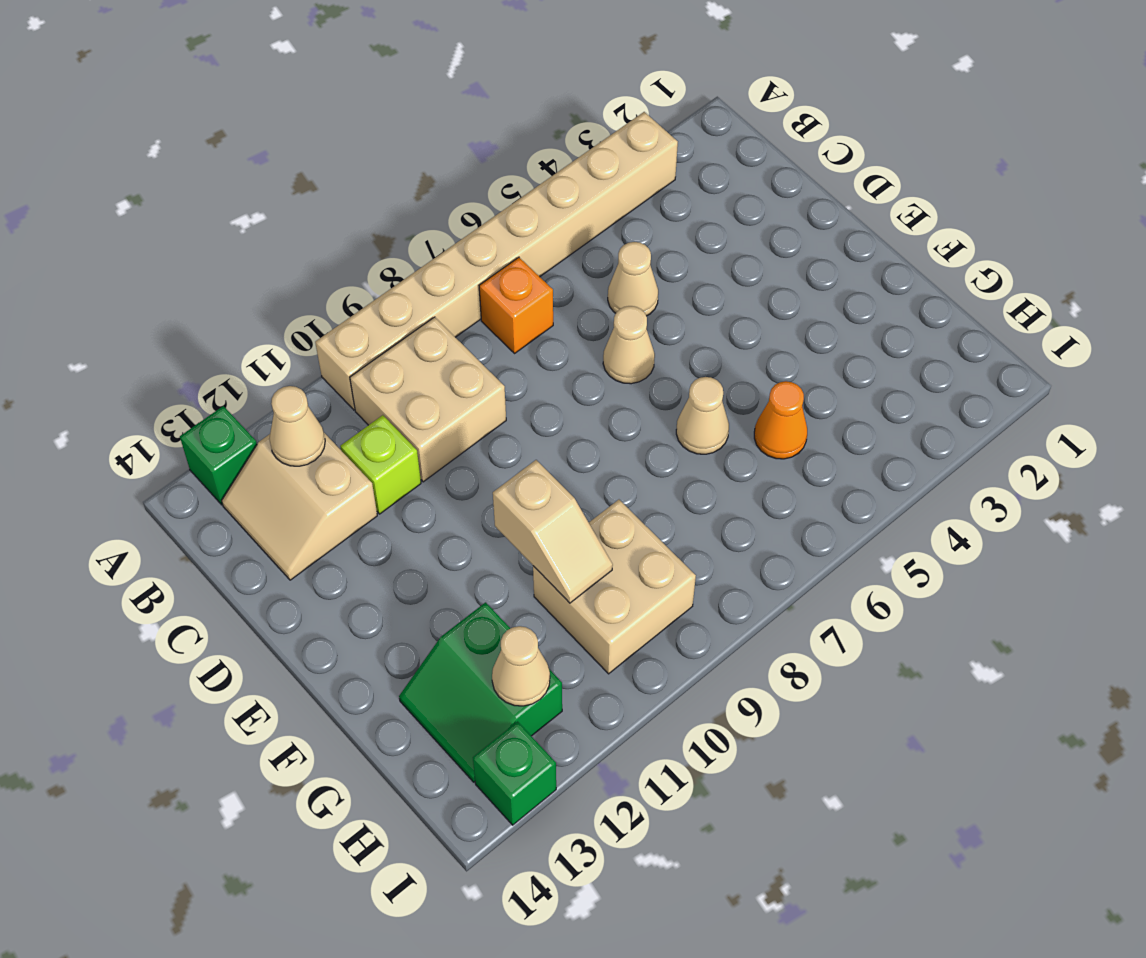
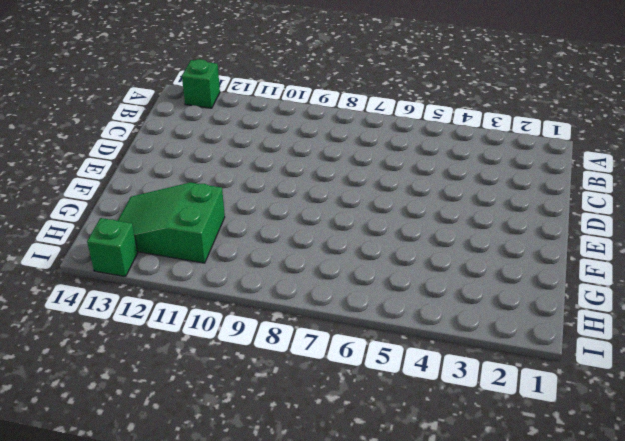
green 2x3 slope [118,183,225,263] -> green 2x2 slope [399,602,562,782]
none -> tan 1x8 brick [315,112,678,410]
none -> orange 1x1 brick [479,257,553,353]
none -> tan 2x2 brick [350,317,506,482]

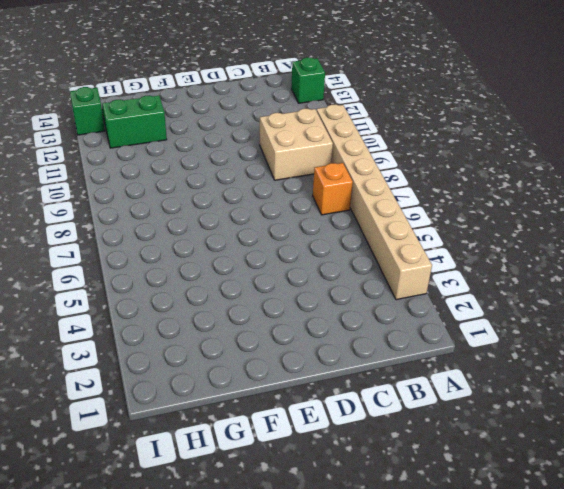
none -> tan 2x2 slope [222,433,377,580]
none -> tan 1x1 cone [608,242,658,316]
none -> lime 1x1 brick [340,415,421,514]

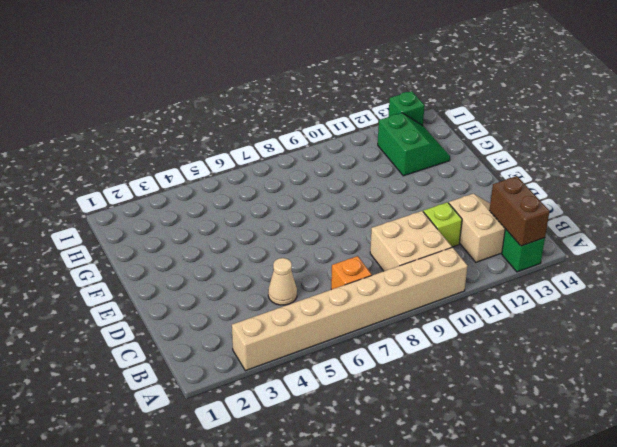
brown 1x2 brick [489,176,550,246] -> none
none -> tan 1x1 cone [603,306,655,384]
none -> tan 1x1 cone [676,377,729,454]
none -> orange 1x1 cone [754,381,807,459]

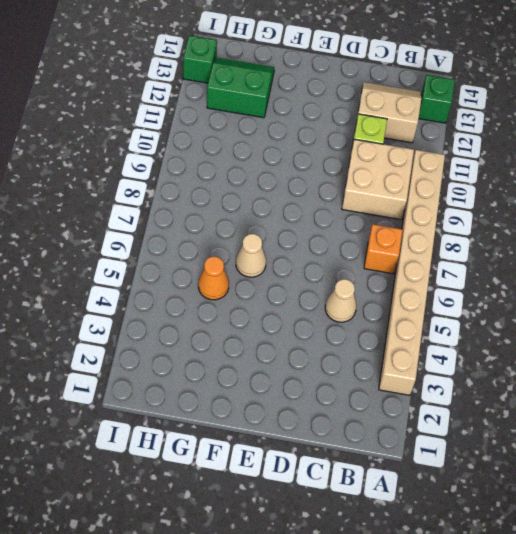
none -> tan 1x1 cone [603,306,655,384]
none -> tan 2x2 brick [533,500,696,674]
none -> tan 1x1 cone [269,386,325,466]

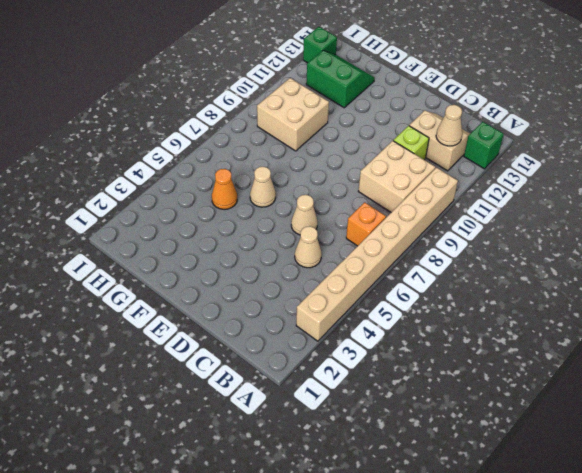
none -> tan 1x2 slope [493,460,613,603]
none -> tan 1x1 cone [492,626,550,706]

